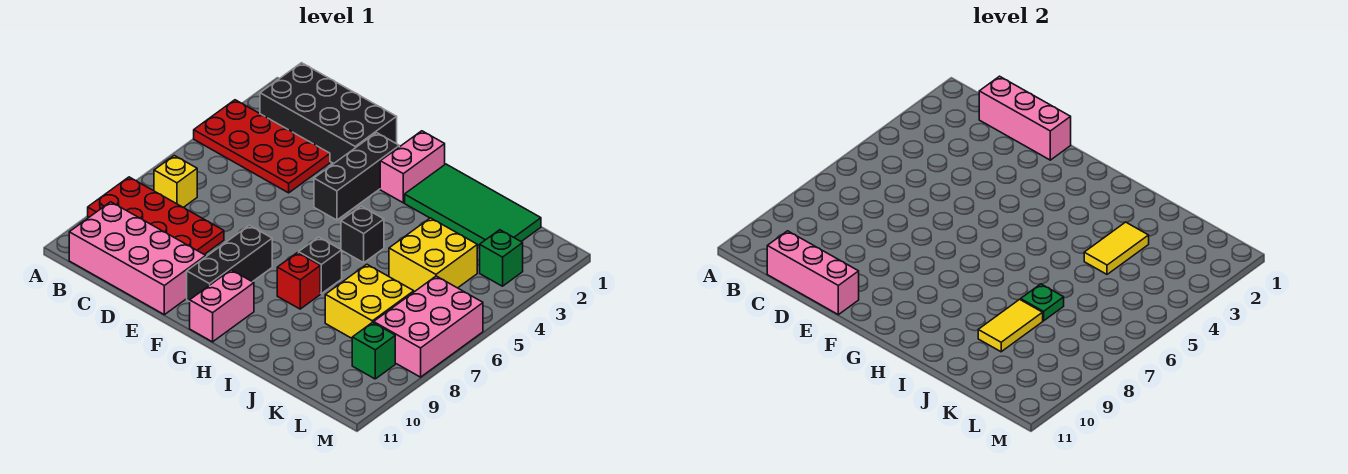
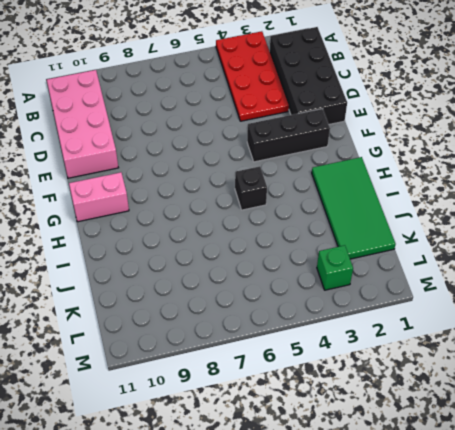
none -> red 2x4 plate [88,177,224,255]
none -> yellow 1x1 brick [154,155,197,207]
none -> black 1x3 brick [187,225,272,302]

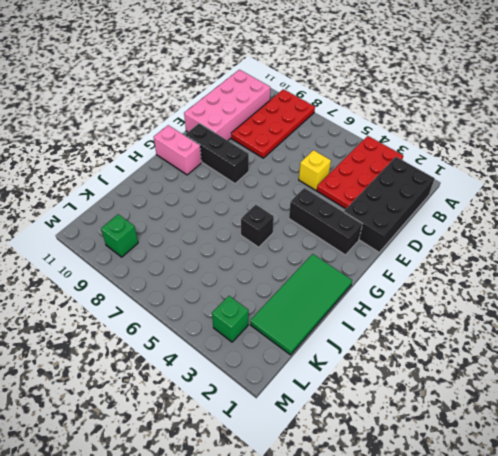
yellow 1x1 brick [299,150,331,190] -> yellow 1x1 brick moved to [154,155,197,207]
none -> pink 1x2 brick [380,131,445,203]
none -> black 1x1 brick [299,237,342,294]
none -> red 1x1 brick [277,253,320,309]

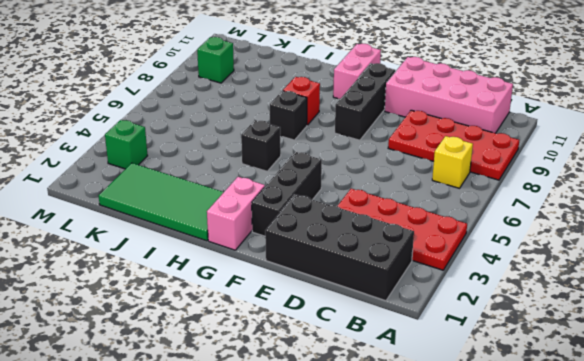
none -> yellow 2x2 brick [389,218,477,292]
none -> yellow 2x2 brick [325,264,414,338]
none -> pink 2x3 brick [374,276,483,377]

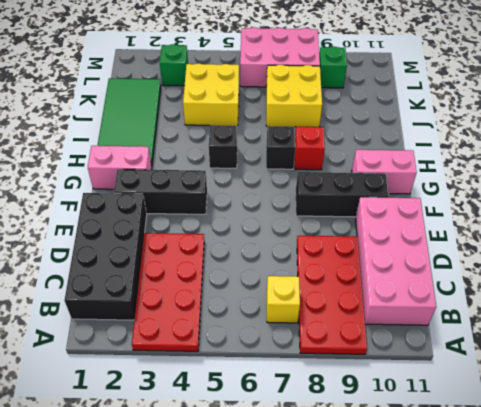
none -> pink 1x3 brick [979,76,1071,160]
none -> pink 1x3 brick [767,231,859,315]
none -> yellow 1x2 tile [1084,222,1149,274]

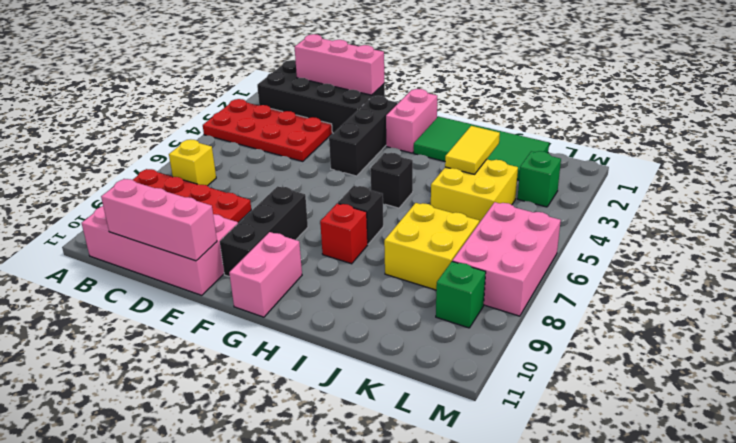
none -> green 1x1 plate [1021,284,1064,321]
none -> yellow 1x2 tile [978,299,1043,352]

